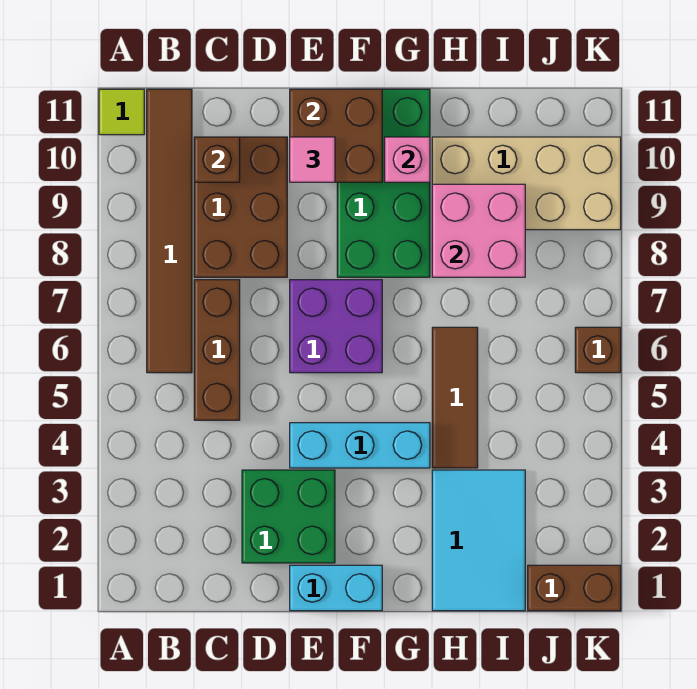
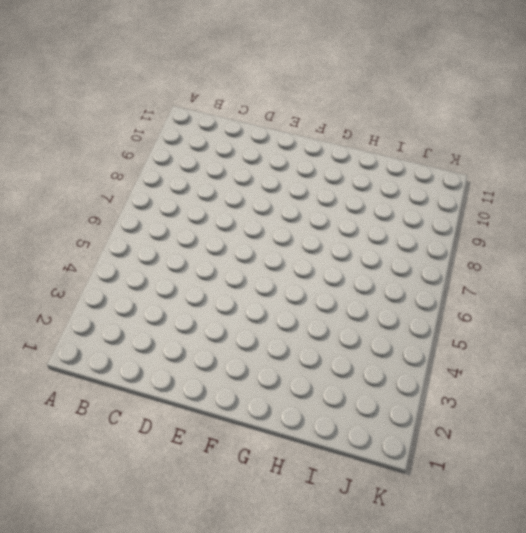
none -> lime 1x1 tile [99,89,144,135]
none -> brown 1x6 tile [147,89,192,373]
none -> brown 1x3 brick [194,280,240,420]

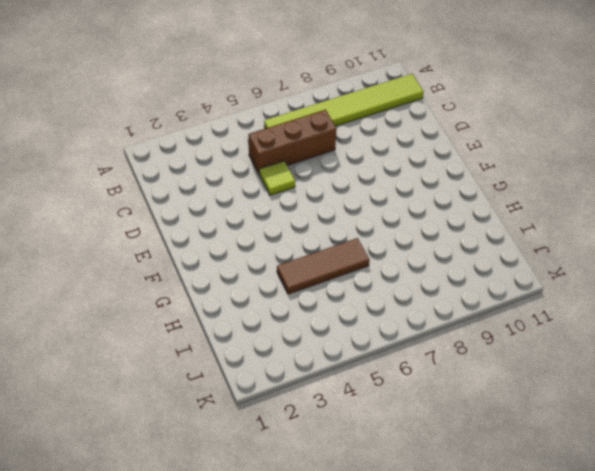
lime 1x6 tile [264,74,424,128] -> brown 1x6 tile [147,89,192,373]
lime 1x1 tile [259,161,295,195] -> lime 1x1 tile moved to [99,89,144,135]
none -> brown 2x3 brick [194,137,287,277]
none -> green 2x2 brick [242,470,335,563]
none -> cyan 1x2 brick [290,565,382,611]

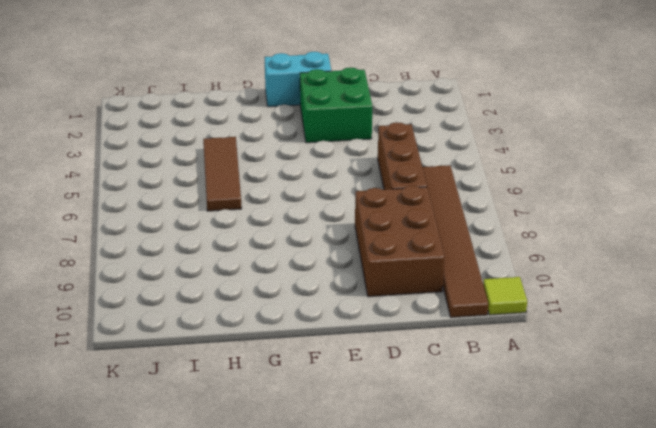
none -> cyan 1x3 brick [290,423,430,468]
none -> purple 2x2 brick [290,280,382,373]
none -> green 2x4 brick [337,89,430,277]

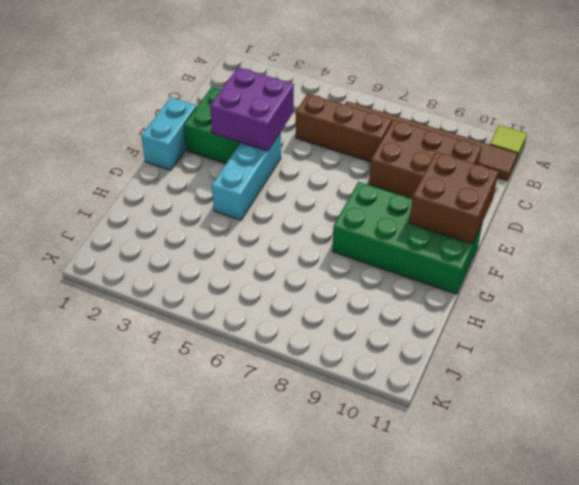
purple 2x2 brick [210,67,294,151] -> purple 2x2 brick moved to [290,280,382,373]
none -> cyan 2x3 tile [432,470,525,611]
none -> brown 1x3 tile [432,327,478,468]
none -> tan 2x4 brick [432,137,621,230]

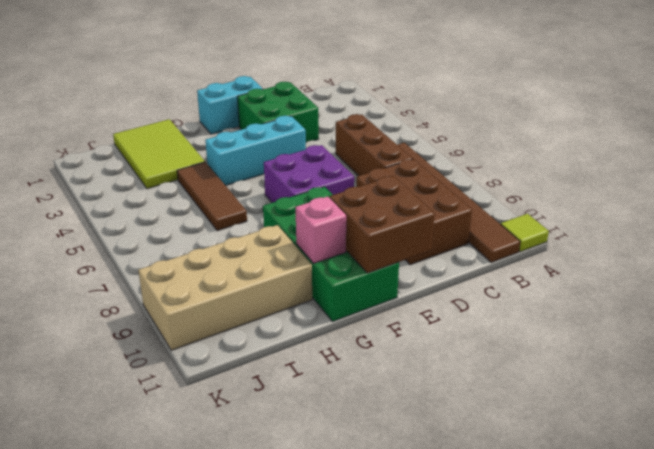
lime 2x3 tile [113,119,205,189] -> cyan 2x3 tile [432,470,525,611]
none -> brown 1x2 brick [528,565,621,611]
none -> brown 1x1 brick [575,327,621,373]
none -> brown 1x1 brick [194,137,240,182]

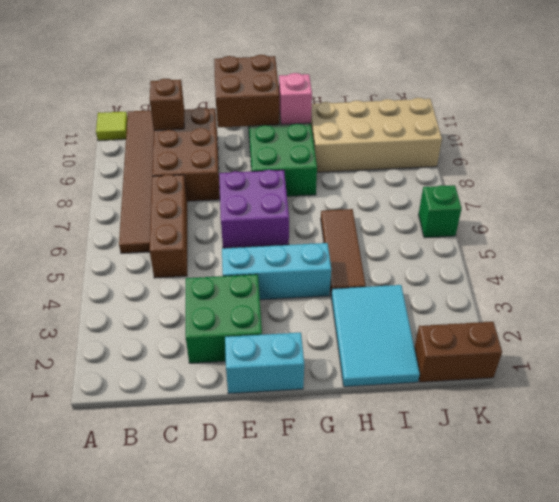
green 1x1 brick [419,185,462,238] -> brown 1x1 brick [575,327,621,373]
none -> pink 2x2 brick [432,184,525,277]
none -> pink 1x1 tile [290,137,335,182]

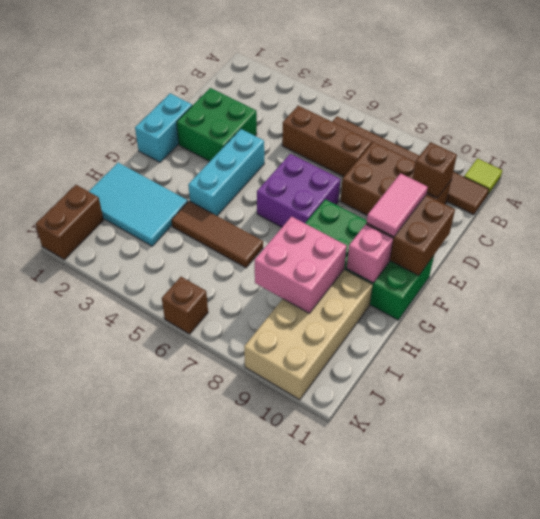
pink 1x2 tile [367,173,428,237] -> pink 1x1 tile [290,137,335,182]

